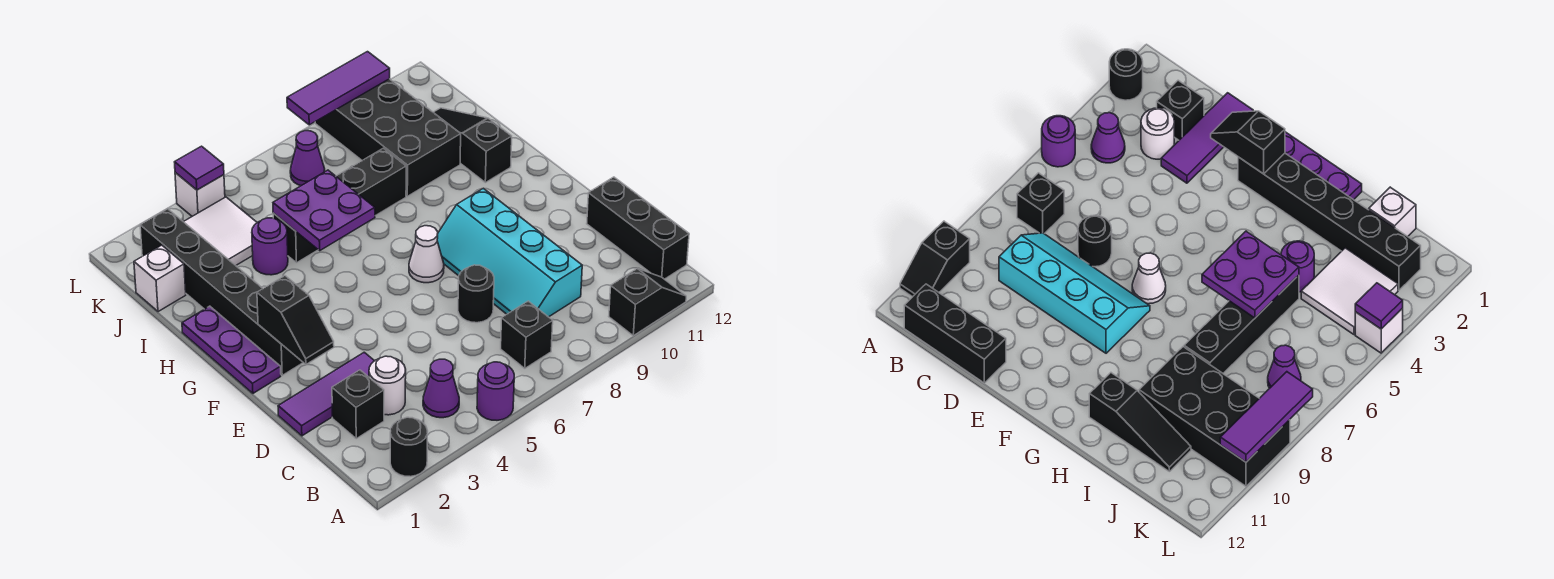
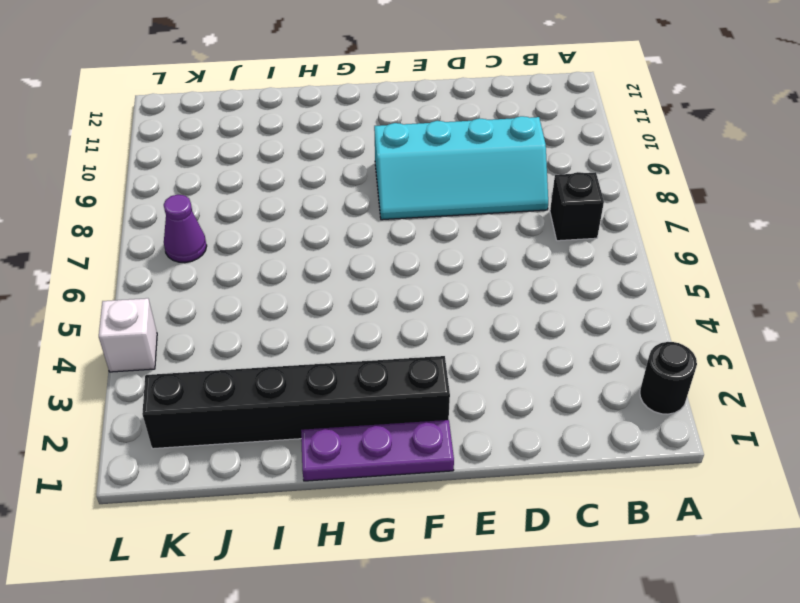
none -> purple 1x1 round brick [477,362,514,420]
none -> black 1x2 slope [609,268,686,336]
none -> purple 1x1 cone [423,359,459,418]

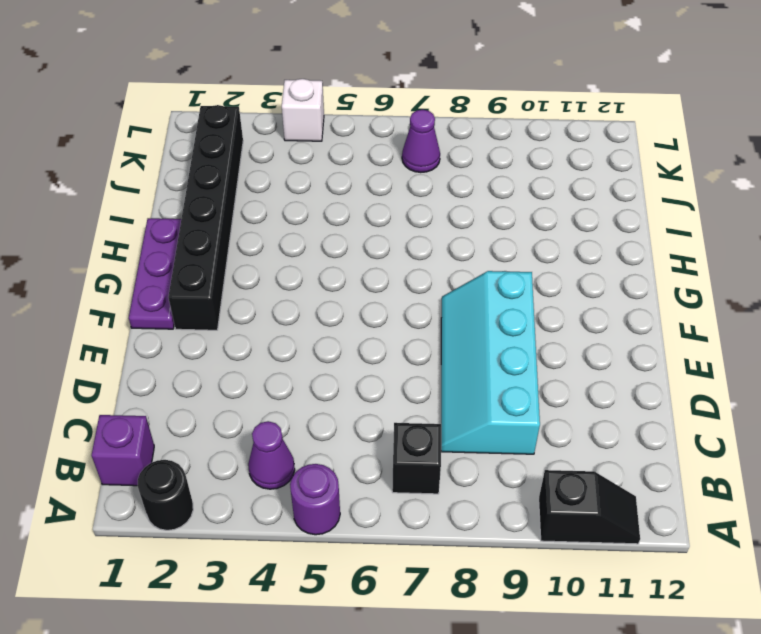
purple 1x1 brick [91,415,154,486] -> none
none -> black 1x3 brick [587,177,689,279]
none -> black 1x1 brick [332,370,384,439]
none -> white 1x1 round brick [369,356,406,415]

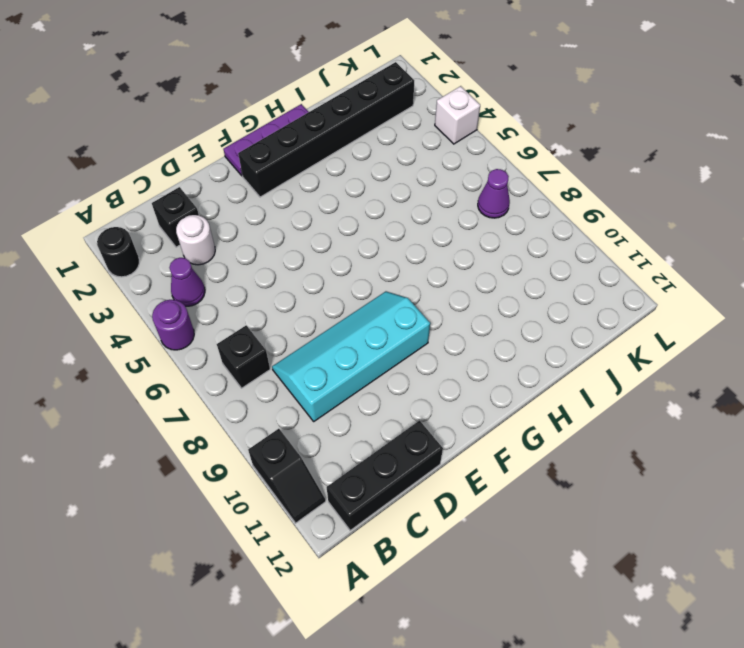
none -> purple 1x3 tile [278,352,374,436]
none -> black 1x1 round brick [458,265,494,323]
none -> white 1x1 cone [409,226,444,283]

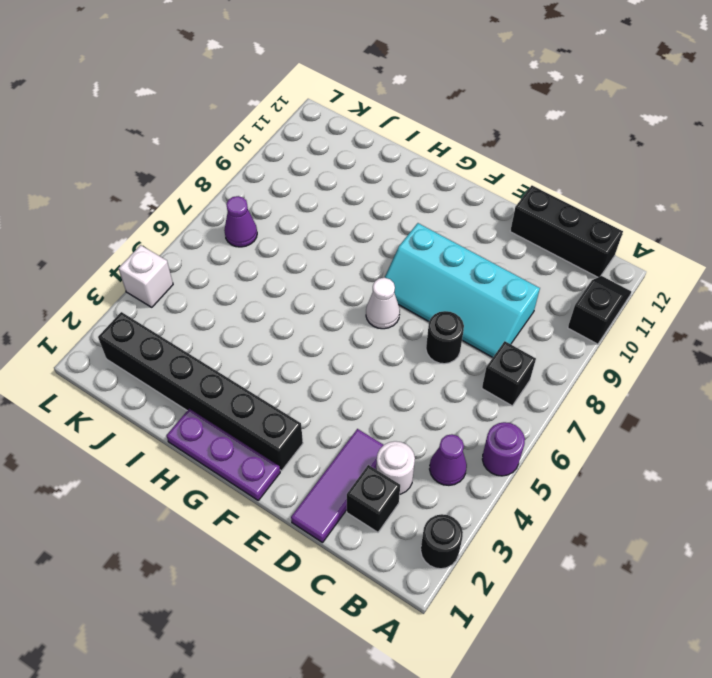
none -> black 1x3 slope [433,108,512,183]
none -> purple 1x1 round brick [252,218,288,275]
none -> black 1x4 brick [273,148,406,263]

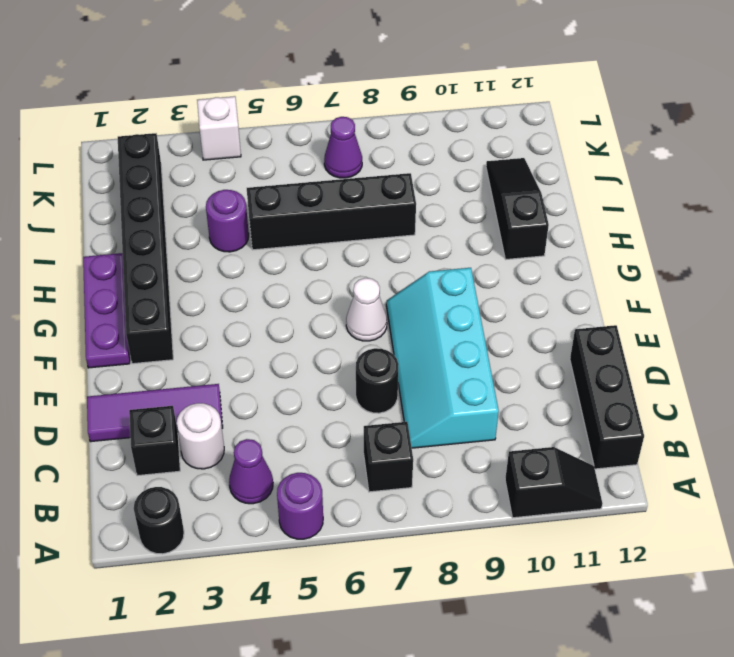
none -> black 2x4 brick [315,79,461,196]
none -> white 1x1 brick [134,245,186,312]
none -> white 2x2 tile [184,197,257,265]

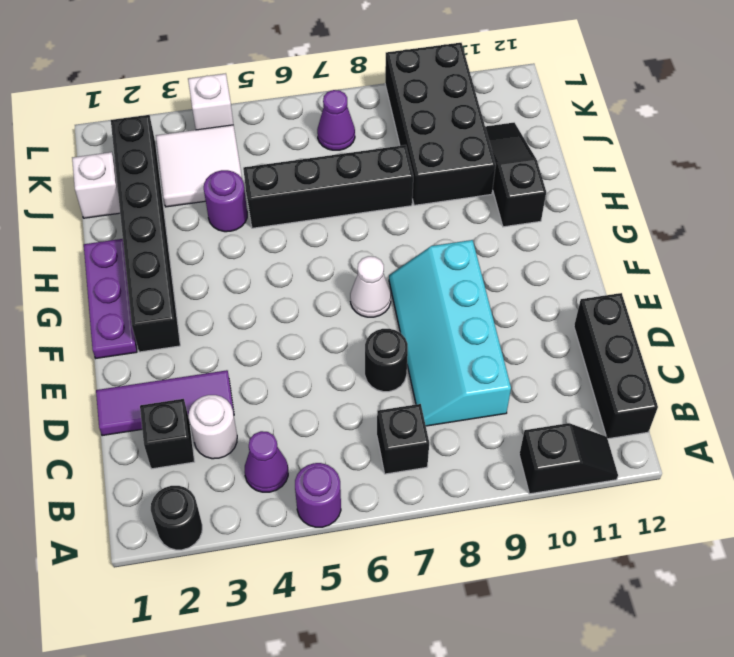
none -> black 1x2 slope [257,276,334,365]
none -> purple 2x2 plate [273,170,375,250]
none -> purple 1x1 tile [175,146,224,190]

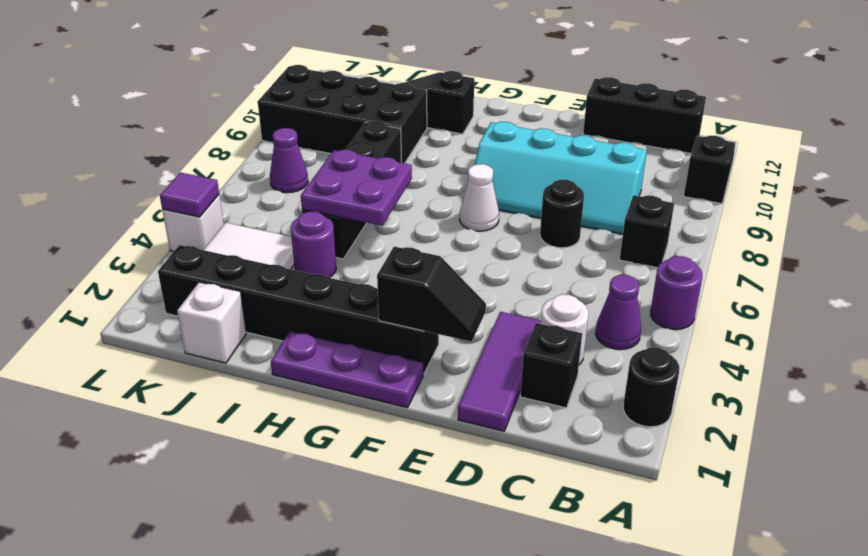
none -> purple 1x3 tile [287,52,390,125]

